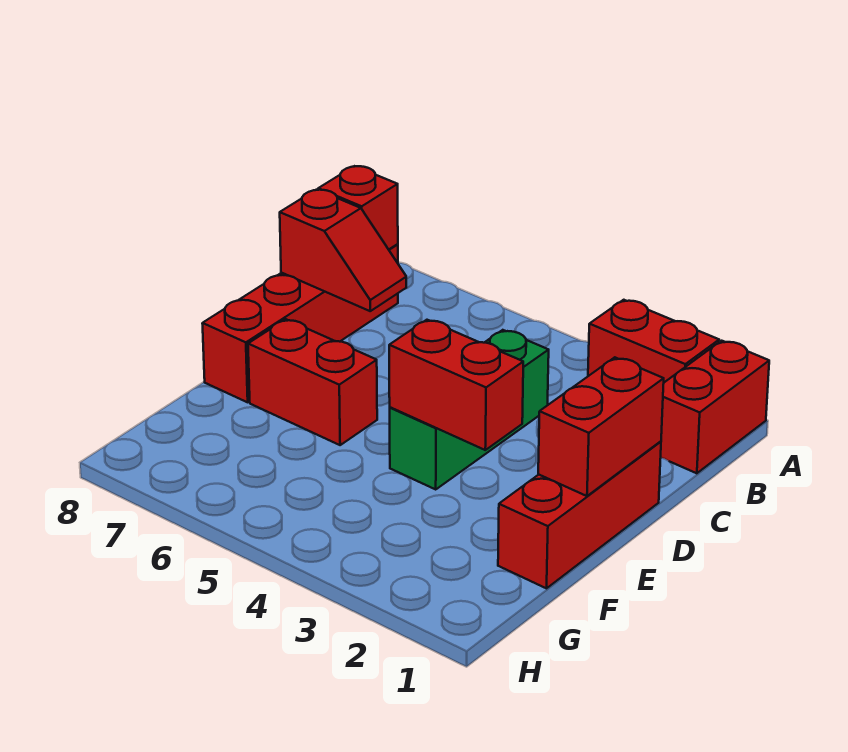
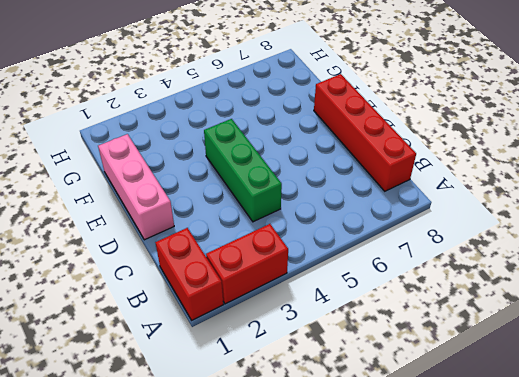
pink 1x3 brick [98,134,174,240] -> red 1x3 brick [498,441,661,588]
none -> red 1x2 brick [248,319,377,445]
none -> red 1x1 brick [318,166,398,250]

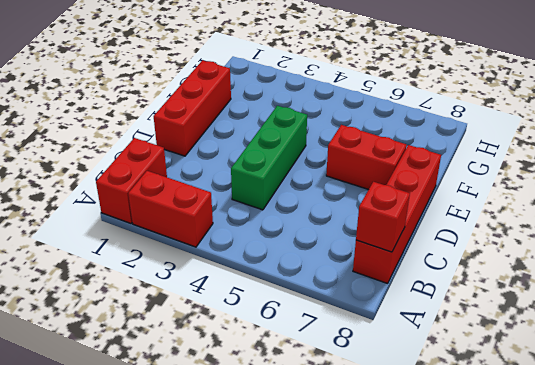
none -> red 1x2 slope [280,190,406,311]
none -> red 1x2 brick [538,357,664,496]

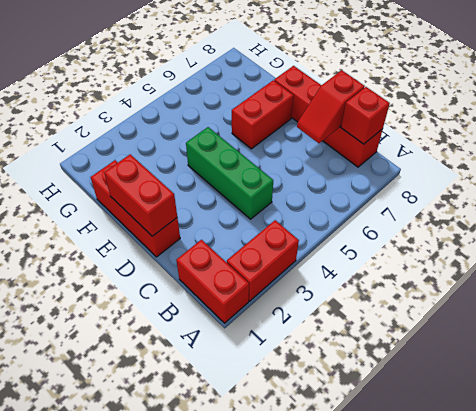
none -> red 1x2 brick [389,320,523,450]

